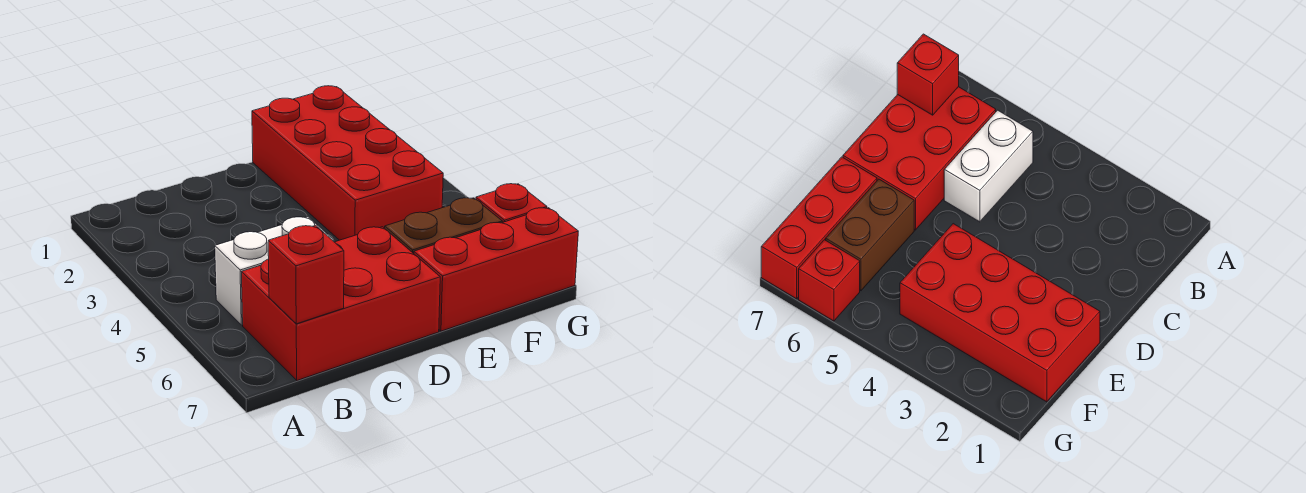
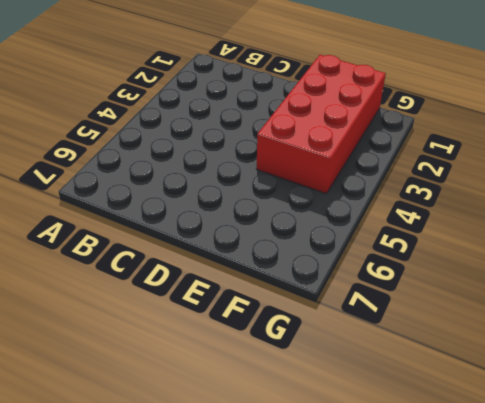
none -> white 1x2 brick [215,217,334,325]
none -> red 2x3 brick [242,227,440,380]

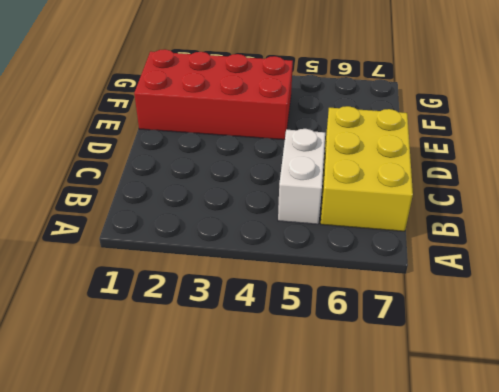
yellow 2x3 brick [321,106,413,231] -> red 2x3 brick [242,227,440,380]
none -> brown 1x2 brick [385,198,502,254]
none -> red 1x3 brick [414,208,578,331]

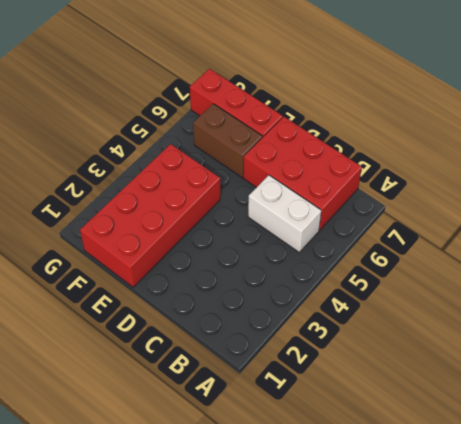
none -> red 1x1 brick [476,184,547,222]
none -> red 1x1 brick [268,225,344,324]

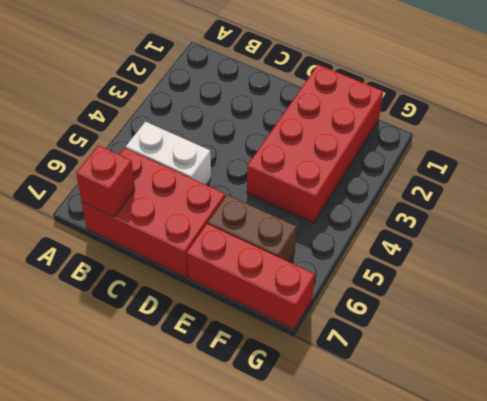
none -> red 1x1 brick [476,184,547,222]

